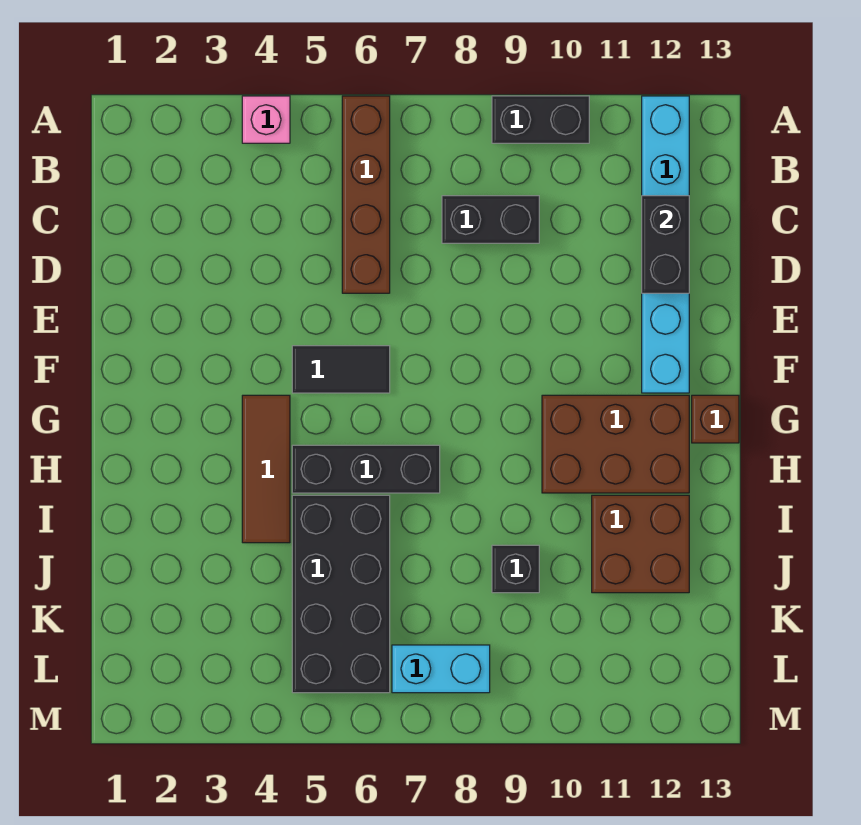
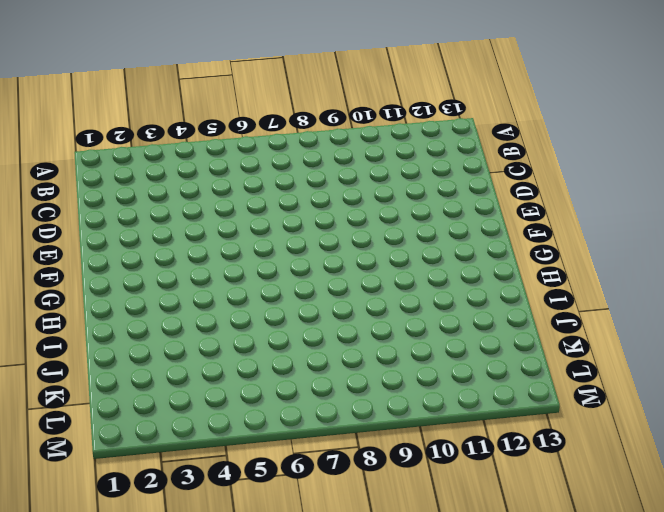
none -> pink 1x1 brick [242,96,290,143]
none -> brown 1x4 brick [342,96,390,293]
none -> black 1x2 brick [492,96,589,143]

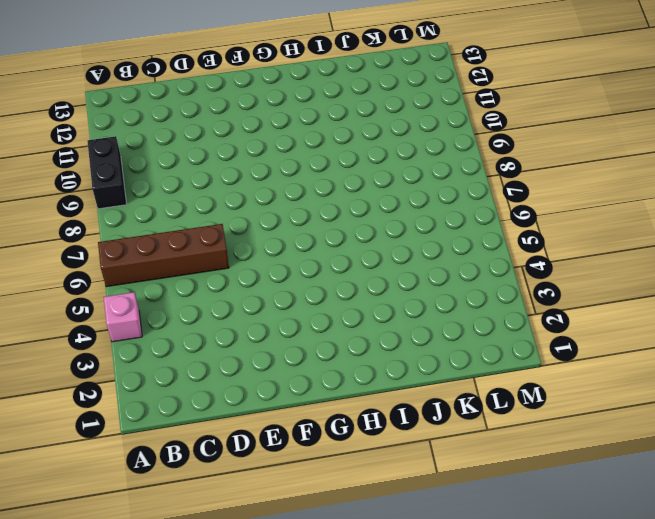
none -> cyan 1x6 brick [642,96,689,393]
none -> black 1x2 brick [442,196,539,243]
none -> black 1x2 tile [292,346,390,393]

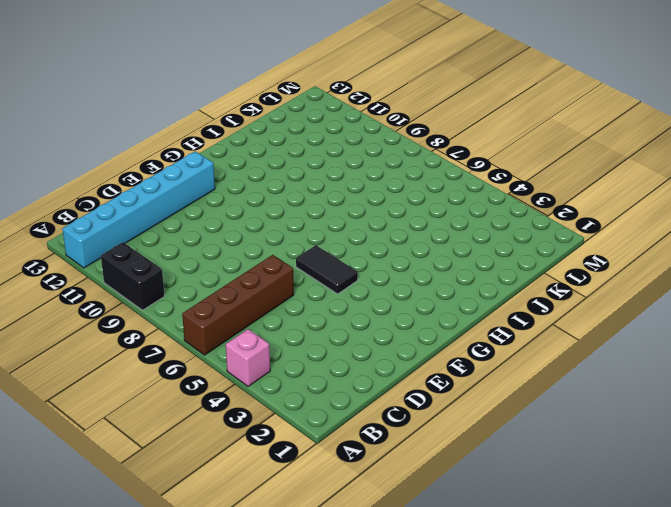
none -> black 1x2 brick [442,196,539,243]
none -> brown 1x3 tile [242,395,290,543]
none -> brown 2x3 brick [542,395,689,493]

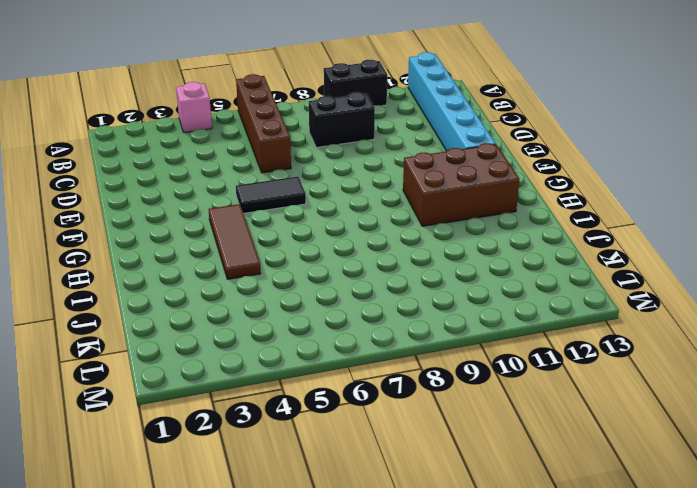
none -> brown 1x1 brick [692,395,739,443]
none -> black 1x3 brick [292,445,440,493]
none -> black 2x4 brick [292,495,390,693]

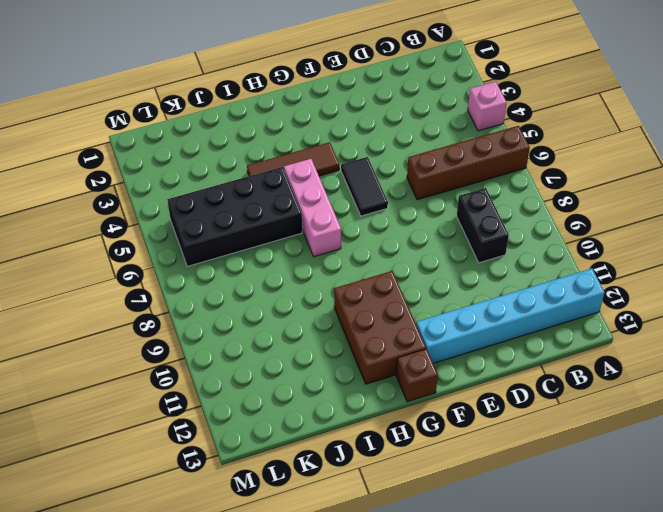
pink 1x3 brick [284,159,341,257] -> black 1x3 brick [292,445,440,493]
none -> black 1x2 brick [492,96,589,143]
none -> brown 2x2 brick [592,495,689,593]
none -> black 1x1 brick [492,545,539,593]

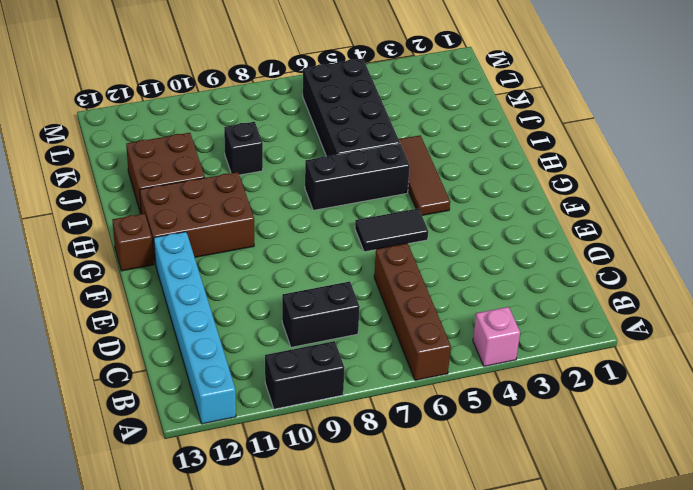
none -> cyan 1x2 brick [392,645,490,693]
none -> black 1x2 brick [642,196,689,293]

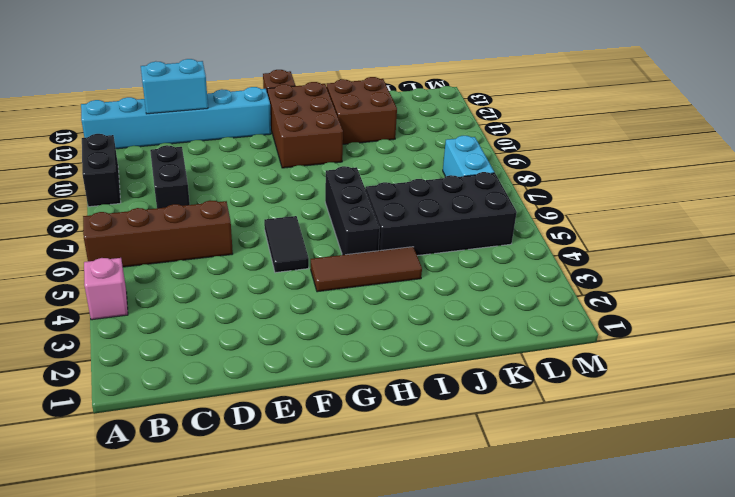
cyan 1x2 brick [141,59,208,114] -> black 1x2 brick [642,196,689,293]
none -> black 1x1 brick [492,545,539,593]

